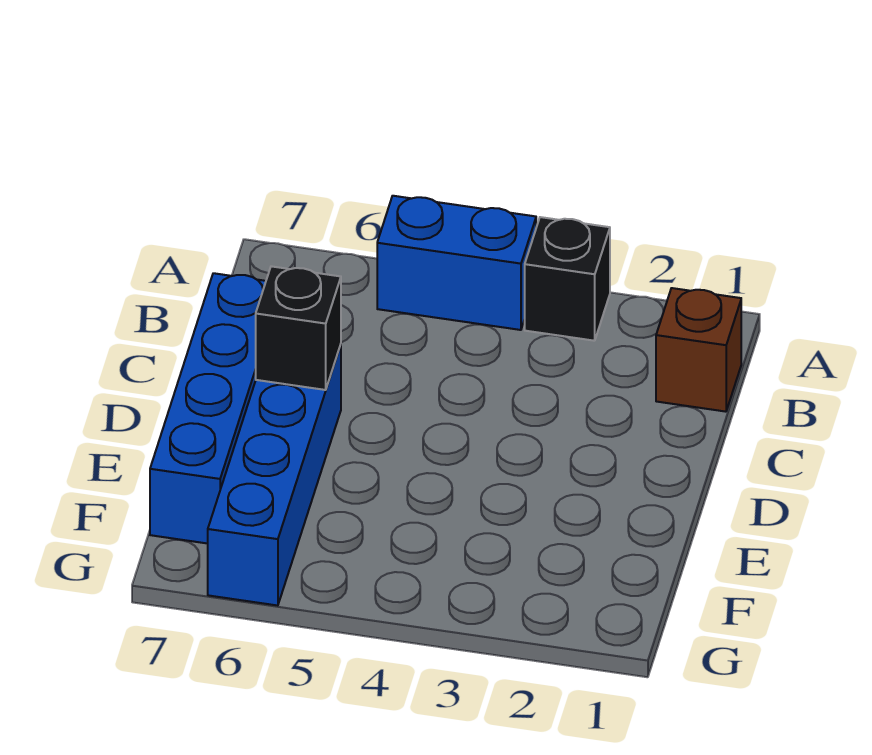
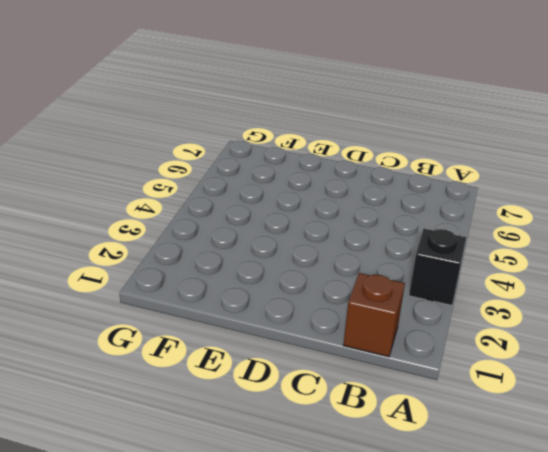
none -> blue 1x2 brick [377,196,536,330]
none -> blue 1x4 brick [150,273,266,544]

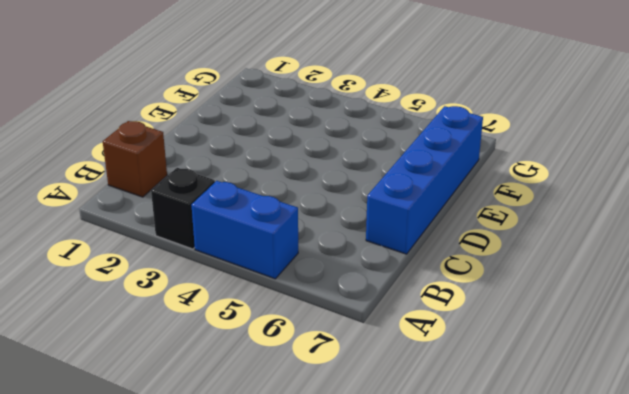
none -> blue 1x4 brick [208,345,341,606]
none -> black 1x1 brick [256,266,341,390]

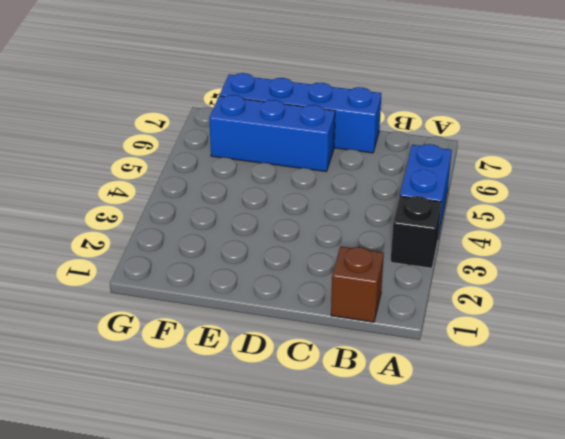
blue 1x3 brick [209,95,335,172] -> blue 1x4 brick [208,345,341,606]
none -> black 1x1 brick [256,266,341,390]

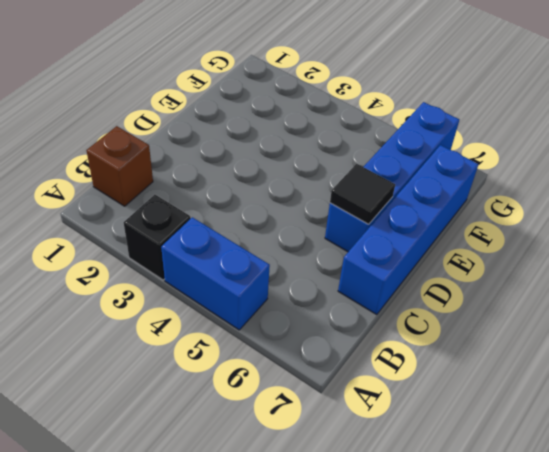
black 1x1 tile [330,164,395,224] -> black 1x1 brick [256,266,341,390]

